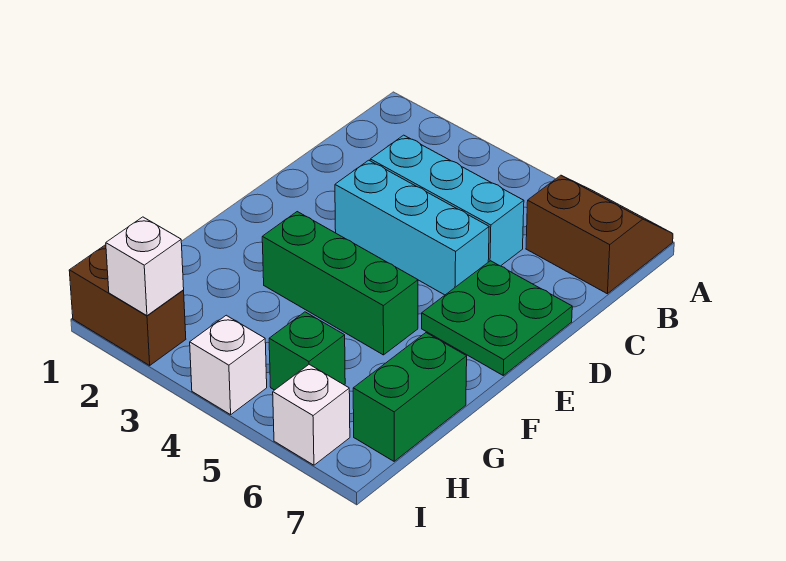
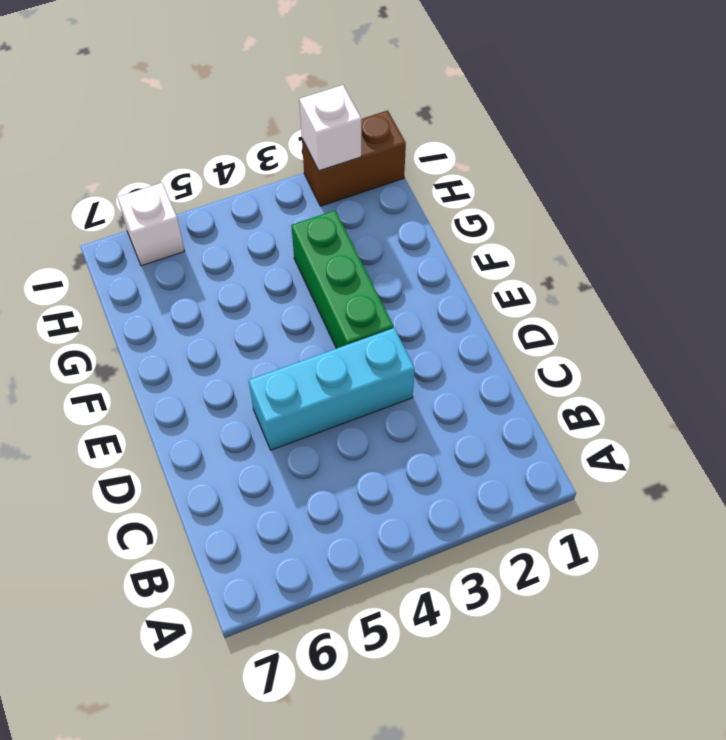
green 1x3 brick [291,210,393,348] -> green 1x3 brick turned to [262,212,418,355]
none -> brown 2x2 slope [526,175,673,294]
none -> cyan 1x3 brick [370,135,524,266]

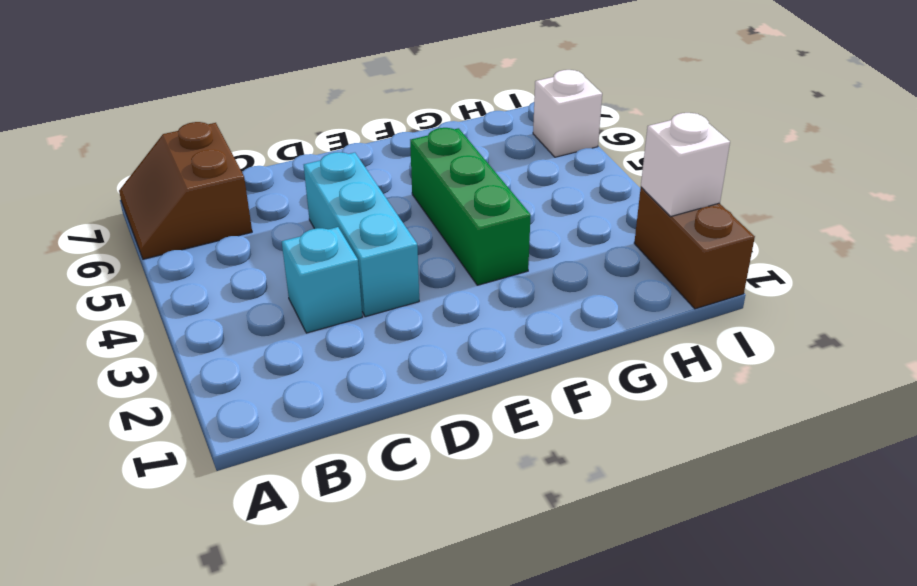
cyan 1x1 brick [282,227,362,333] -> cyan 1x3 brick [370,135,524,266]
none -> green 2x2 plate [422,261,572,375]
none -> green 1x2 brick [353,333,467,461]

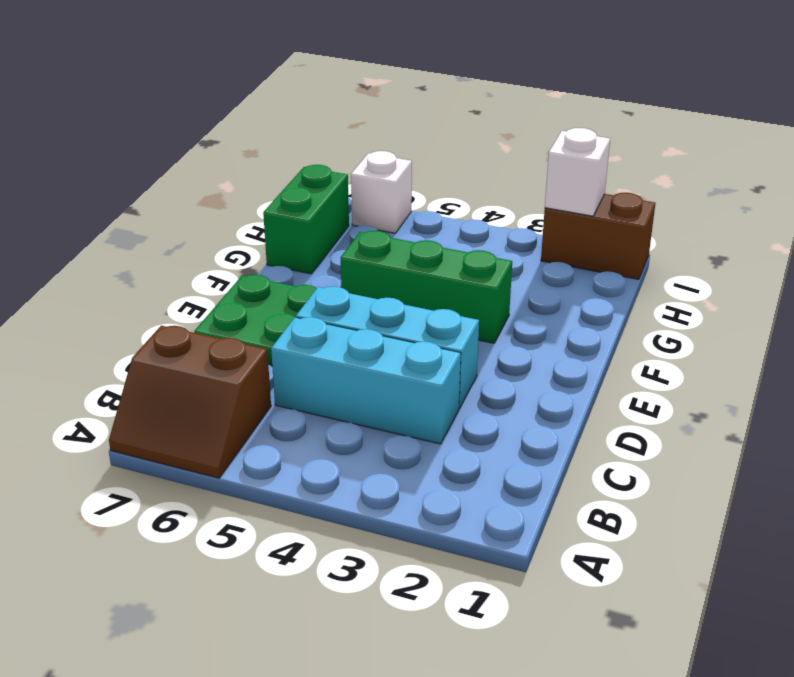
none -> green 1x1 brick [269,312,345,390]
none -> white 1x1 brick [190,315,267,415]

